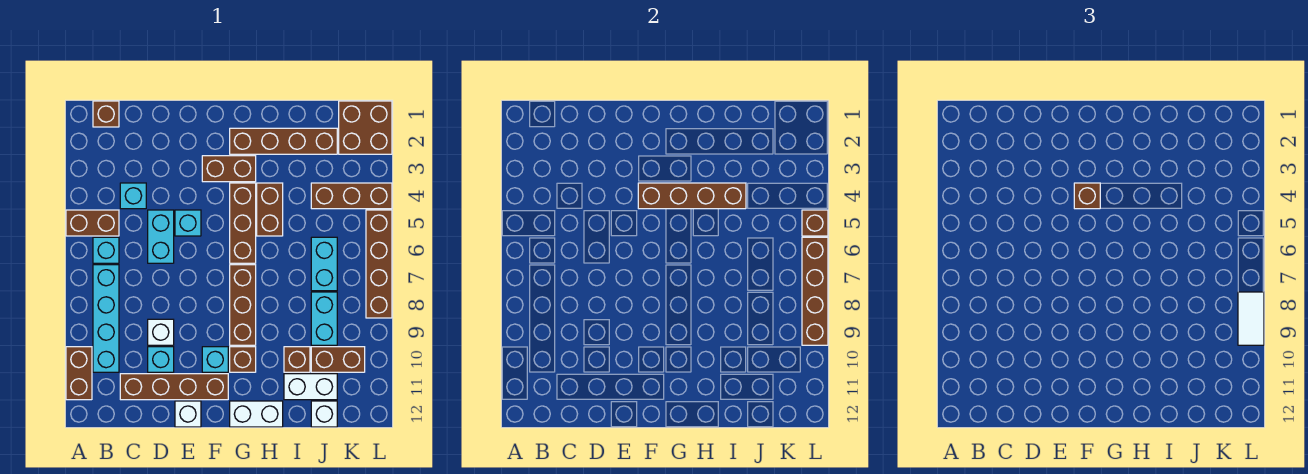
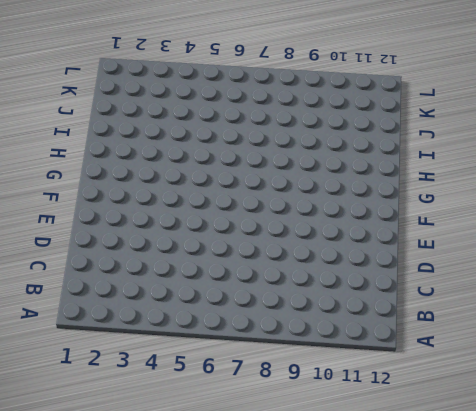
none -> brown 1x2 brick [66,210,119,236]
none -> brown 1x2 brick [66,347,92,400]
none -> brown 1x1 brick [93,101,119,127]
none -> cyan 1x1 brick [93,237,119,263]

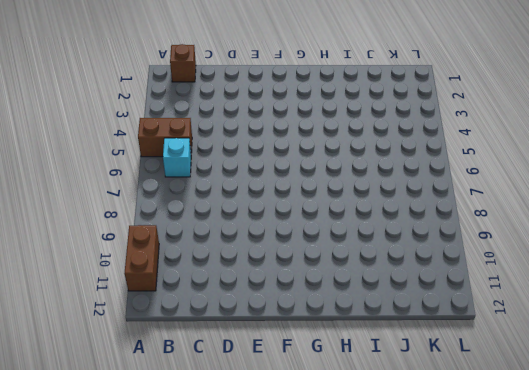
none -> cyan 1x4 brick [93,265,119,372]
none -> cyan 1x1 brick [120,183,146,209]
none -> brown 1x4 brick [120,374,228,400]
none -> cyan 1x2 brick [148,210,174,263]

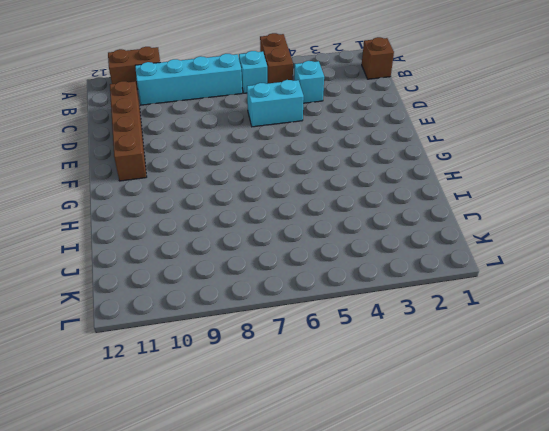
none -> white 1x1 brick [148,319,174,345]
none -> cyan 1x1 brick [148,347,174,372]
none -> cyan 1x1 brick [175,210,201,236]
none -> white 1x1 brick [175,401,201,427]

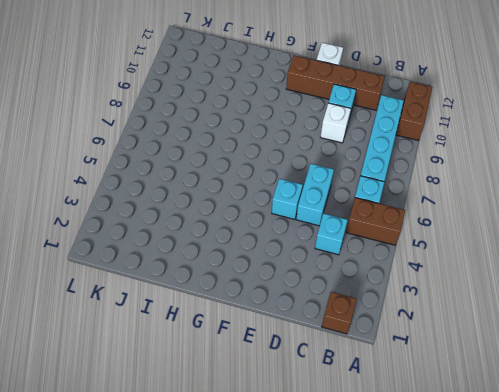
none -> brown 1x2 brick [202,156,256,182]
none -> cyan 1x1 brick [202,347,228,372]
none -> brown 1x4 brick [230,128,337,154]
none -> brown 1x3 brick [230,183,256,263]

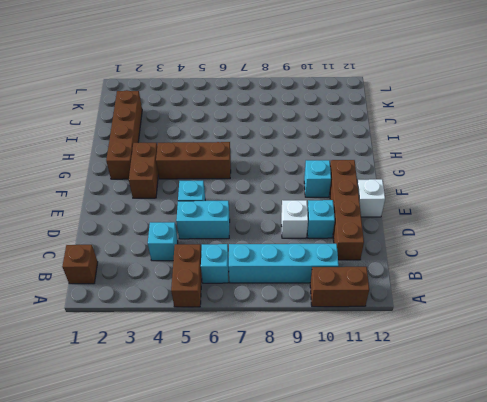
none -> brown 1x3 brick [230,265,256,345]
none -> brown 1x1 brick [230,347,256,372]
none -> white 1x2 brick [230,401,283,427]
none -> brown 1x2 brick [257,183,283,236]

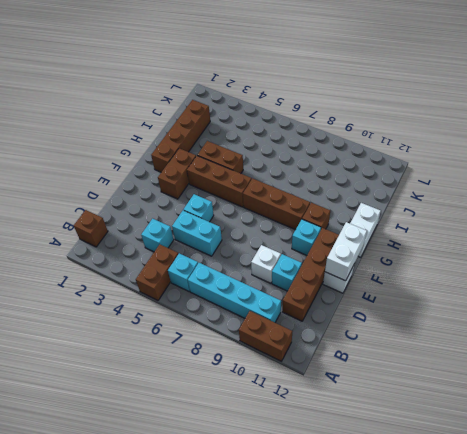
white 1x2 brick [325,222,367,281] -> white 1x2 brick moved to [284,374,337,400]
none -> brown 1x1 brick [284,347,310,372]
none -> brown 1x3 brick [311,183,392,209]
none -> cyan 1x2 brick [311,237,337,291]
none -> cyan 1x2 brick [311,292,337,345]

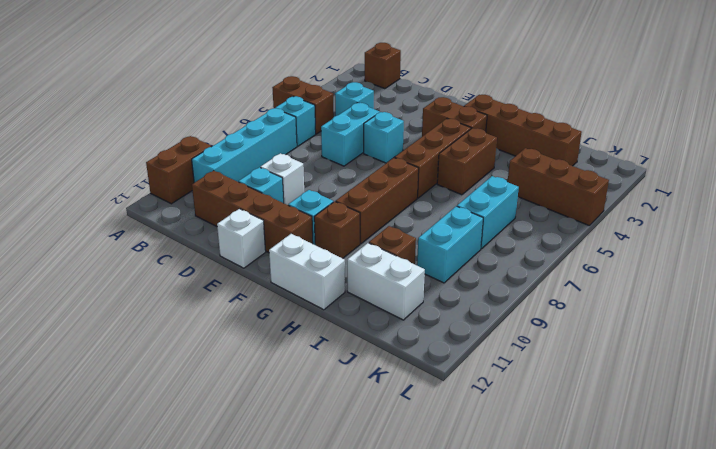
none -> brown 1x2 brick [311,347,365,372]
none -> white 1x1 brick [311,401,337,427]
none -> brown 2x2 brick [339,101,392,154]
none -> brown 1x4 brick [366,210,392,318]

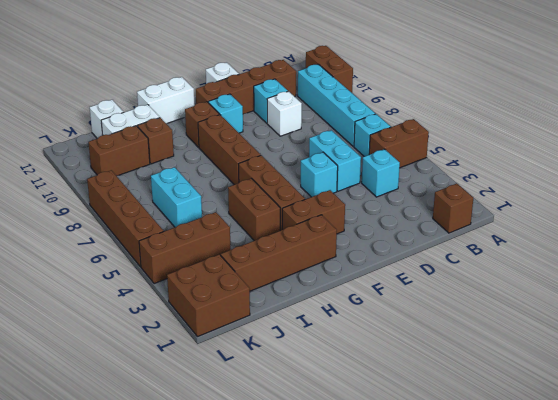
none -> cyan 1x2 brick [311,292,337,345]
none -> brown 1x4 brick [638,183,746,209]
none -> brown 1x1 brick [802,210,828,236]
none -> brown 1x4 brick [802,237,828,345]

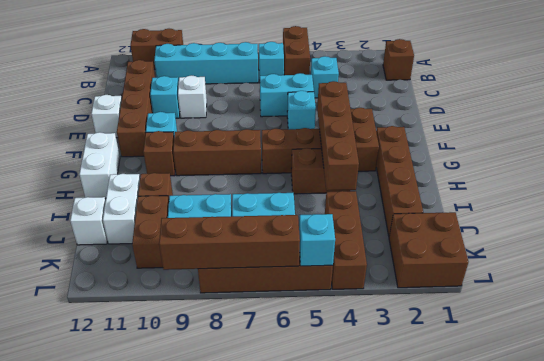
cyan 1x1 brick [299,214,335,266] -> brown 1x1 brick [802,210,828,236]
none -> brown 1x1 brick [1074,183,1100,209]
none -> white 1x2 tile [1238,292,1264,345]

